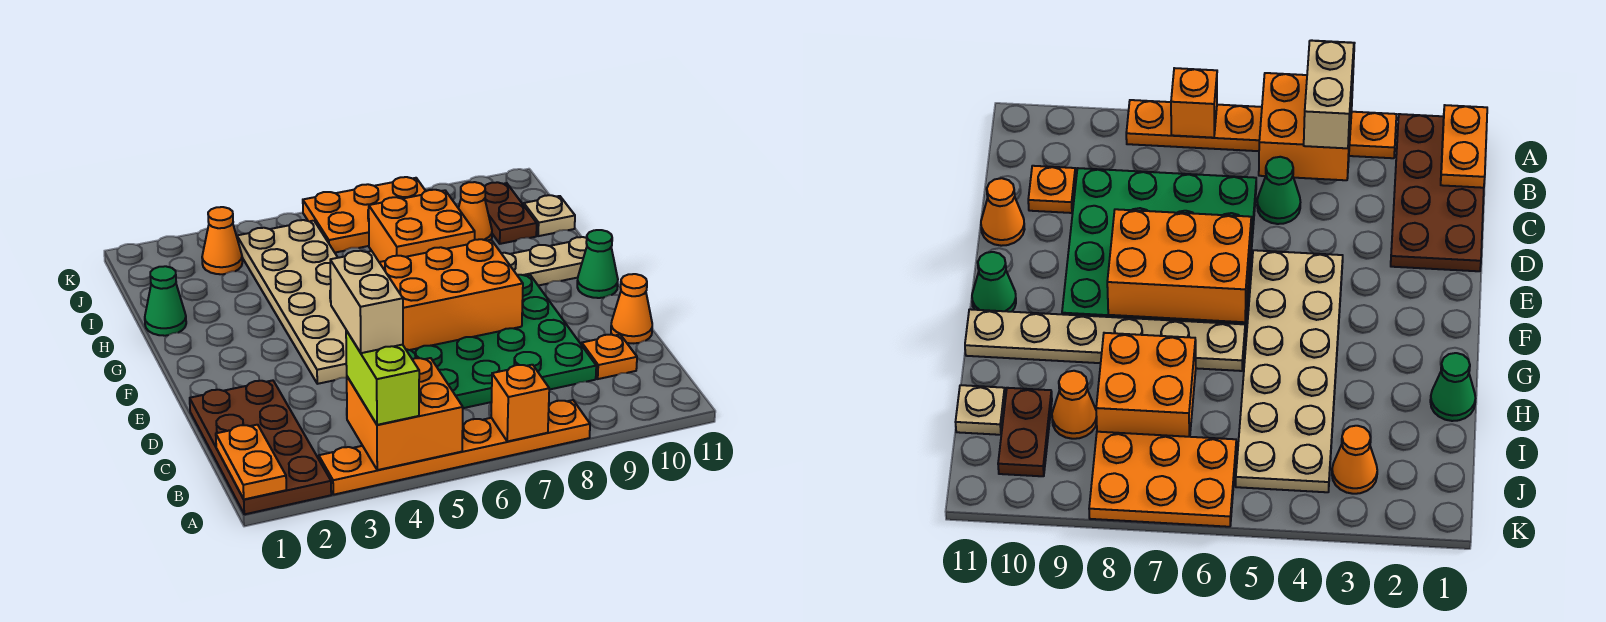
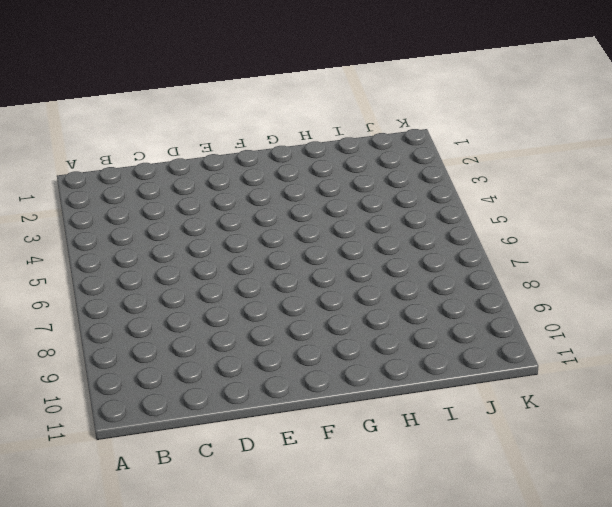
none -> brown 2x4 plate [190,380,331,514]
none -> orange 1x6 plate [319,400,590,495]
none -> green 1x1 cone [1257,157,1300,224]

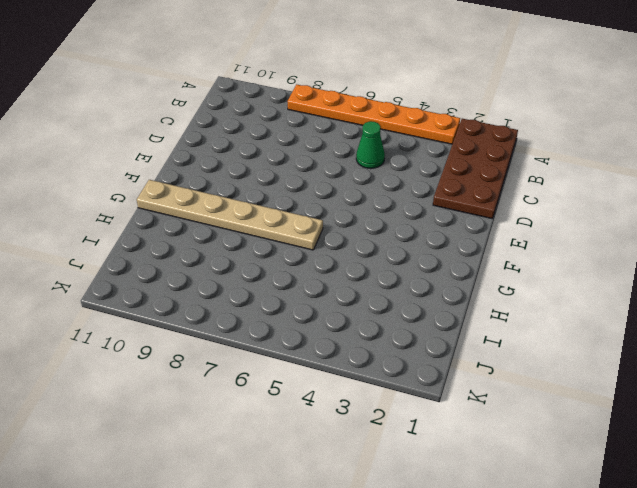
none -> green 4x4 plate [411,275,596,408]
none -> orange 1x1 plate [582,335,637,379]
none -> orange 1x1 cone [611,274,652,343]

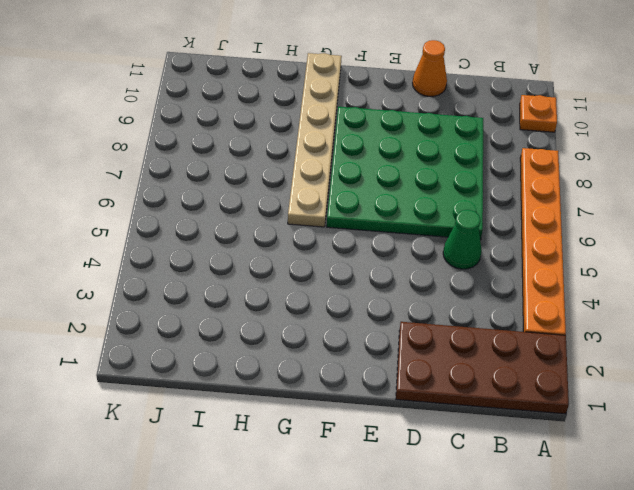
orange 1x1 plate [520,95,557,132] -> orange 1x1 plate moved to [582,335,637,379]
none -> tan 2x6 plate [237,220,347,384]
none -> green 1x1 cone [577,230,618,298]
none -> green 1x1 cone [145,266,186,336]

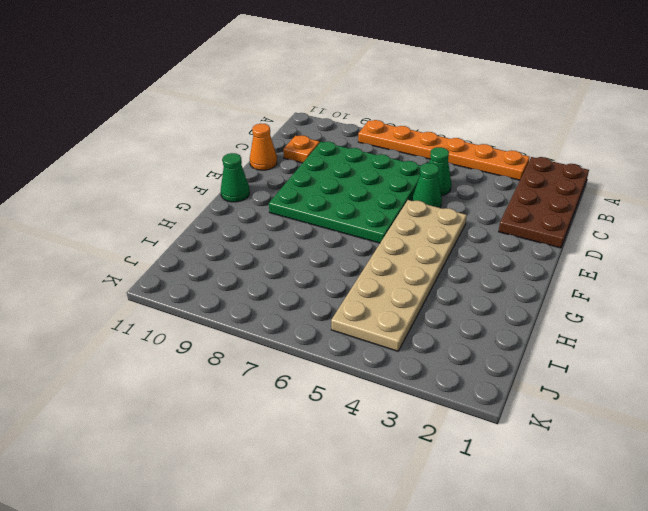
green 1x1 cone [412,163,442,208] -> green 1x1 cone moved to [145,266,186,336]
none -> tan 1x6 plate [501,237,587,286]
none -> orange 2x2 brick [369,190,475,262]
none -> orange 1x1 cone [458,182,492,241]

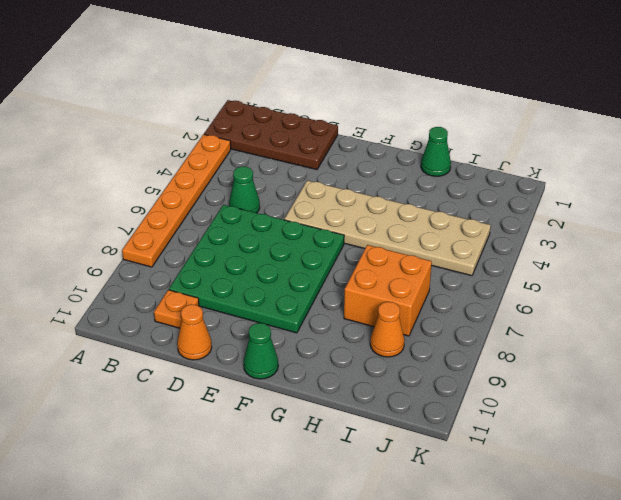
none -> tan 1x6 plate [501,237,587,286]
none -> brown 1x2 plate [485,182,537,244]
none -> tan 1x1 plate [524,195,575,236]

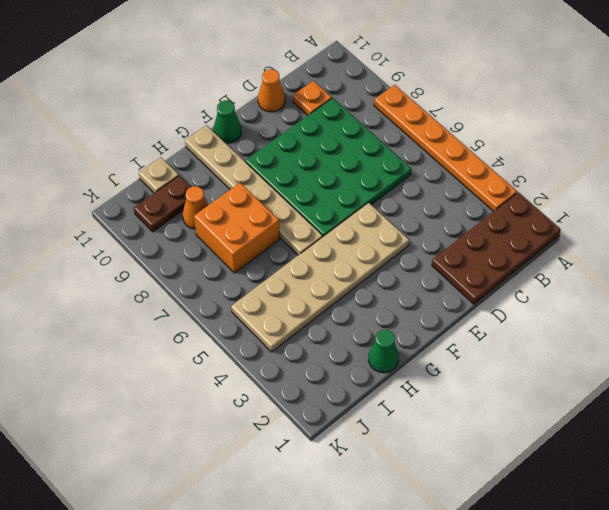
none -> green 1x1 cone [1257,157,1300,224]
none -> orange 1x1 cone [202,207,242,274]
none -> orange 2x3 plate [303,177,425,253]

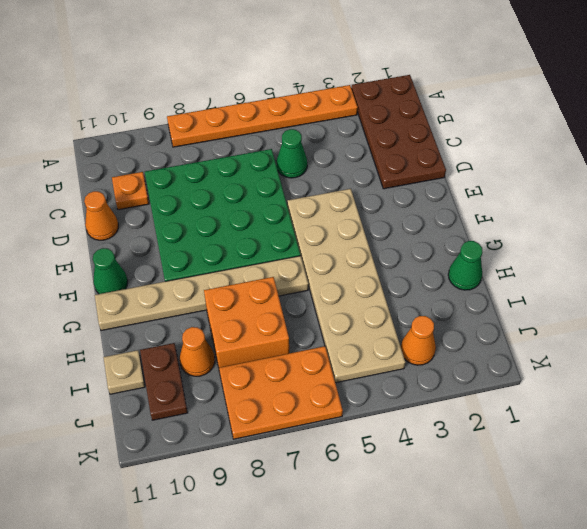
none -> orange 1x2 plate [216,425,286,499]
none -> orange 2x2 brick [347,358,463,470]
none -> orange 1x1 brick [491,365,549,441]

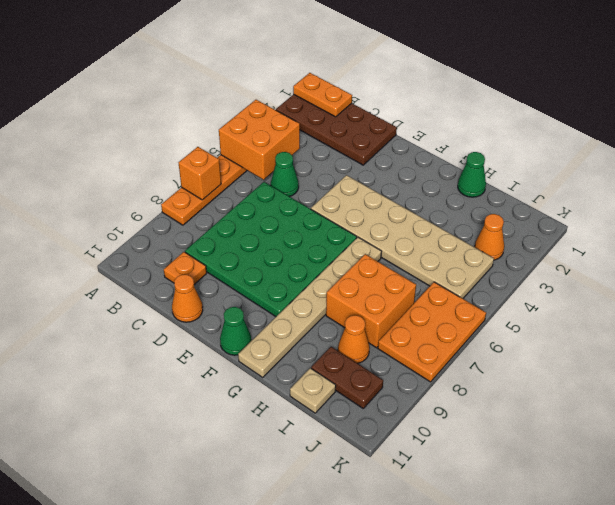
none -> orange 2x3 brick [379,239,523,350]
none -> lime 1x2 brick [346,330,419,425]
none -> tan 1x2 brick [330,251,403,353]

